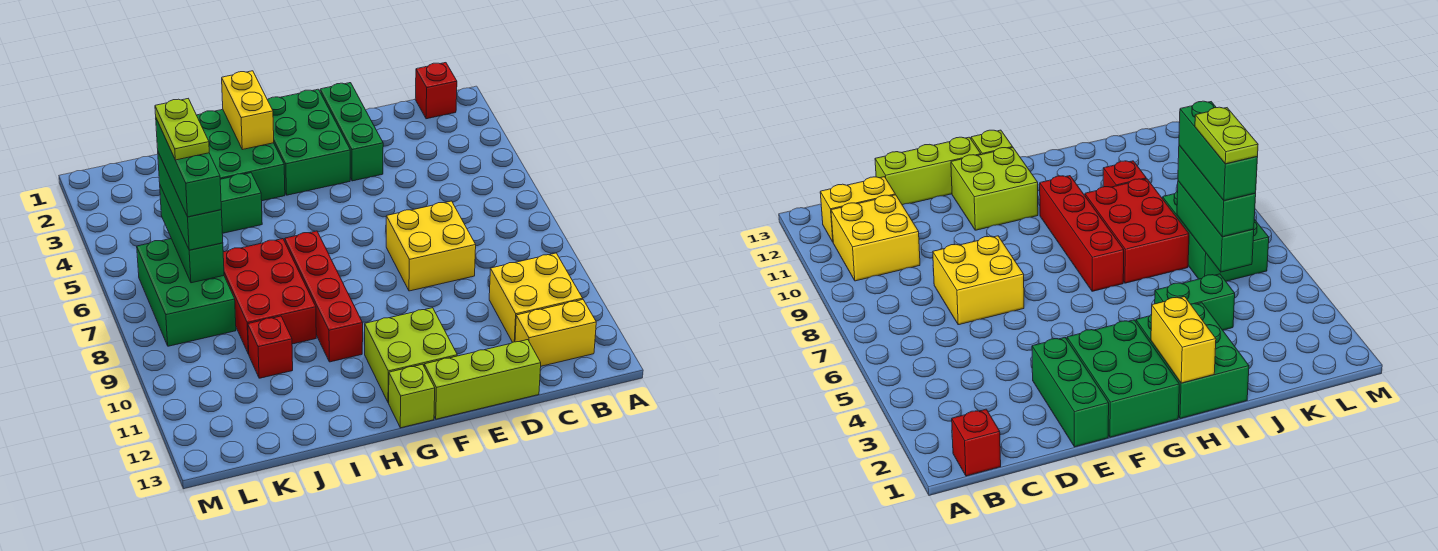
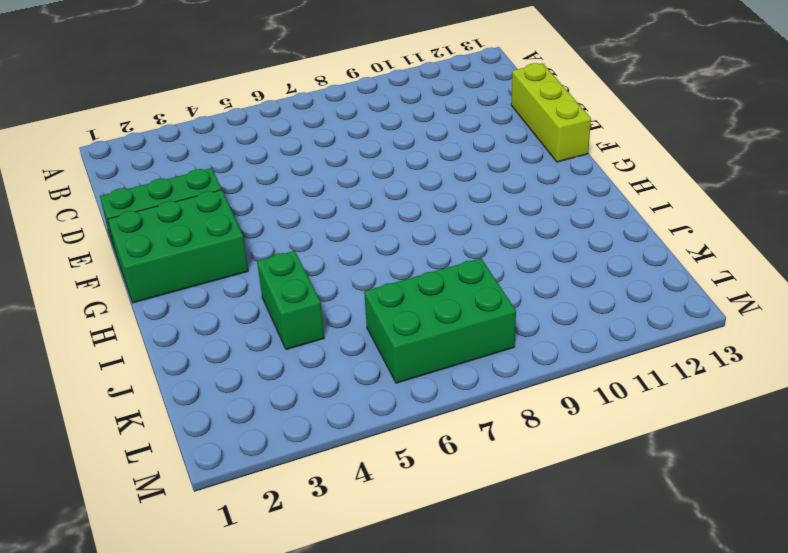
none -> red 1x1 brick [415,63,457,119]
none -> yellow 2x2 brick [489,253,583,342]
none -> yellow 1x2 brick [515,300,596,366]

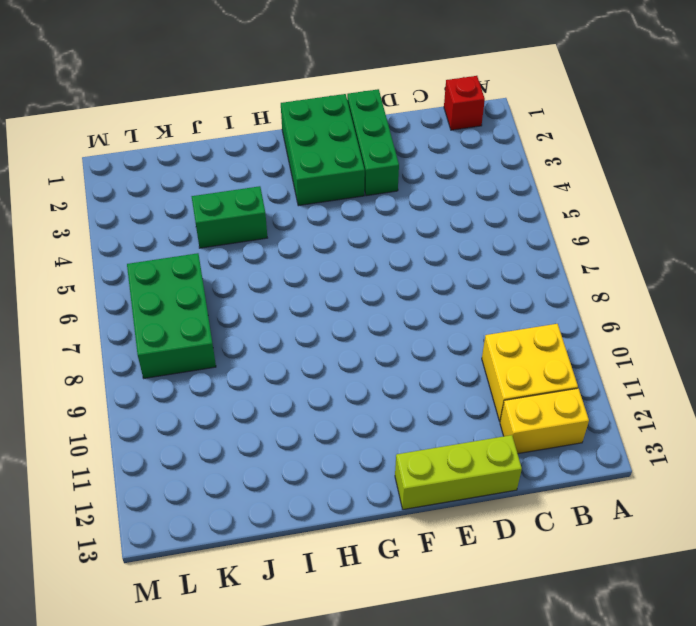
none -> yellow 2x2 brick [386,201,476,291]
none -> lime 2x2 brick [365,308,457,403]
none -> lime 1x1 brick [389,364,435,428]

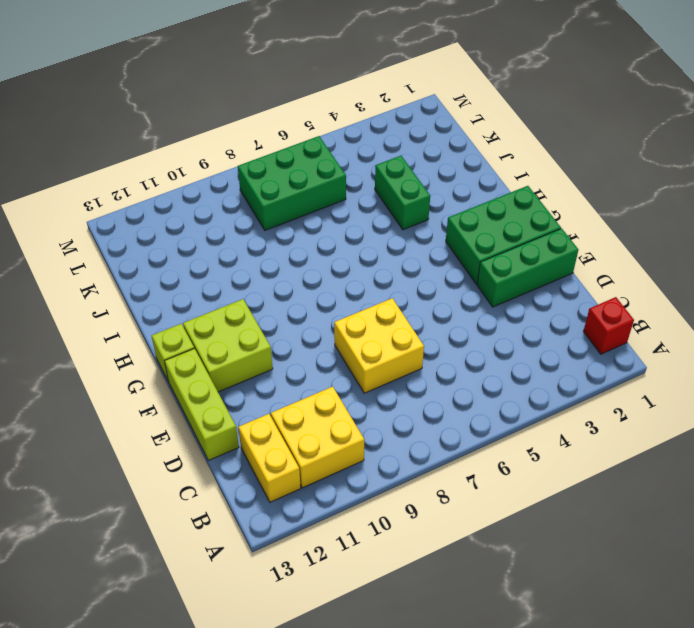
none -> green 2x3 brick [197,110,285,201]
none -> red 1x4 brick [285,231,363,362]
none -> red 2x3 brick [223,239,316,354]

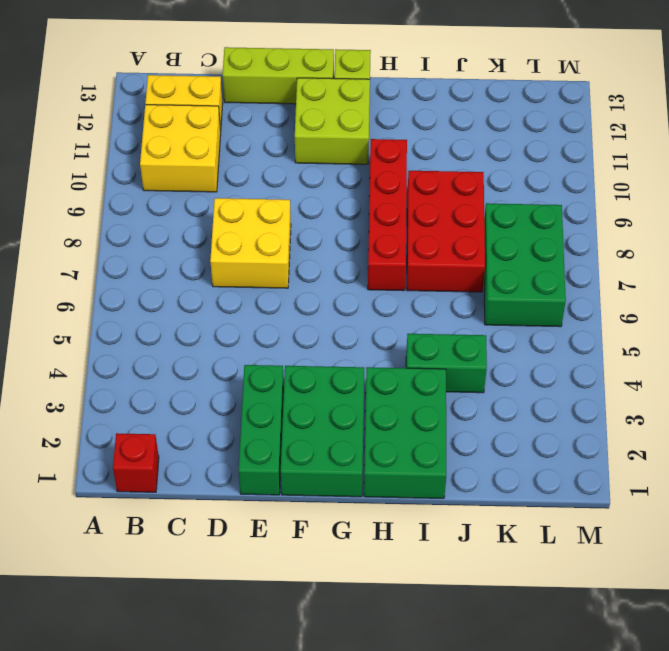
none -> red 1x1 brick [248,316,293,378]
none -> yellow 1x2 brick [222,71,274,150]
none -> green 1x3 brick [160,186,224,283]

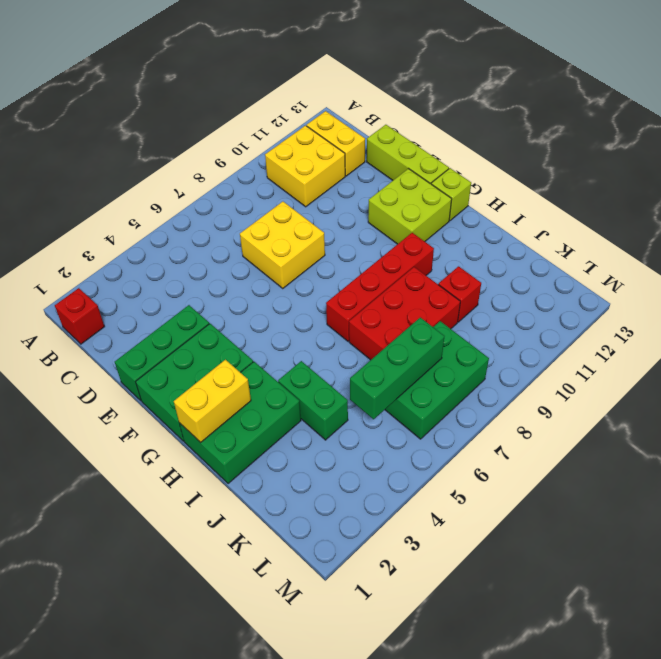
none -> green 1x3 brick [158,152,223,250]
none -> green 1x3 brick [156,119,221,217]
none -> lime 1x2 plate [155,99,209,160]

